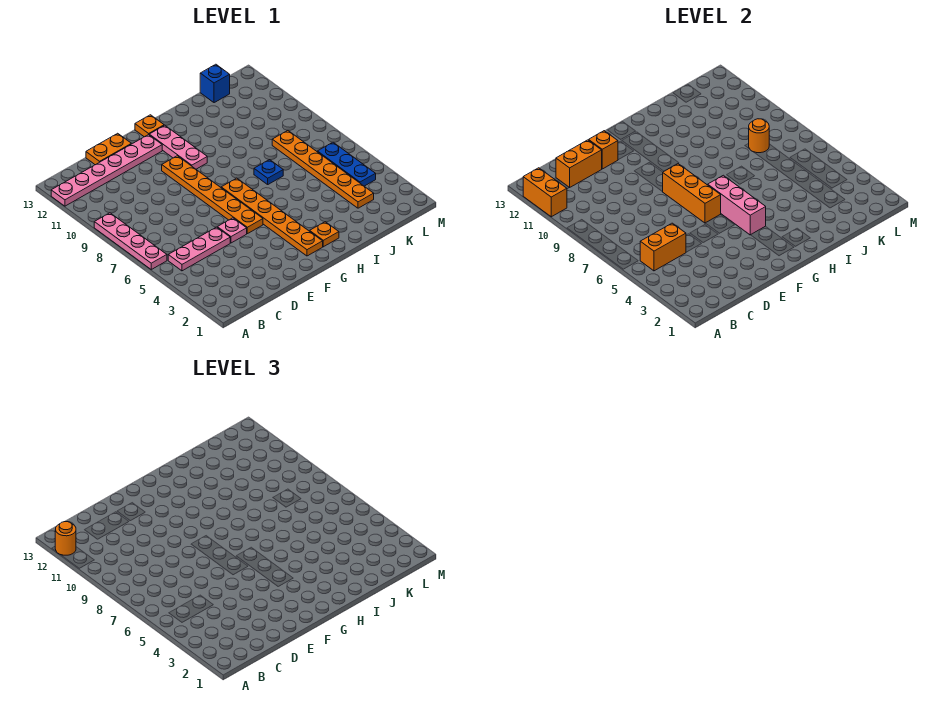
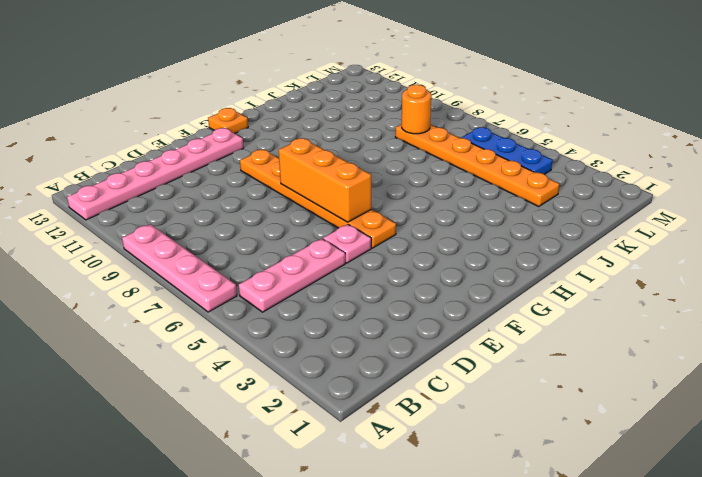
none -> orange 1x2 plate [86,133,131,165]
none -> orange 1x6 plate [221,178,323,256]
none -> pink 1x3 plate [149,125,207,169]

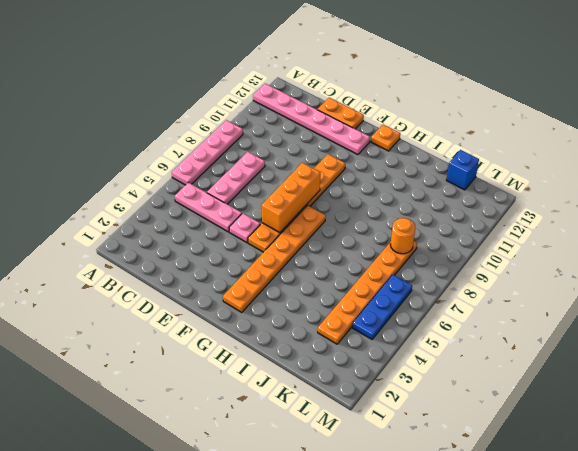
pink 1x3 plate [207,152,265,204] -> pink 1x3 plate moved to [149,125,207,169]
none -> orange 1x1 plate [310,222,339,247]
none -> blue 1x1 plate [254,160,283,184]
none -> orange 1x2 brick [523,168,567,217]

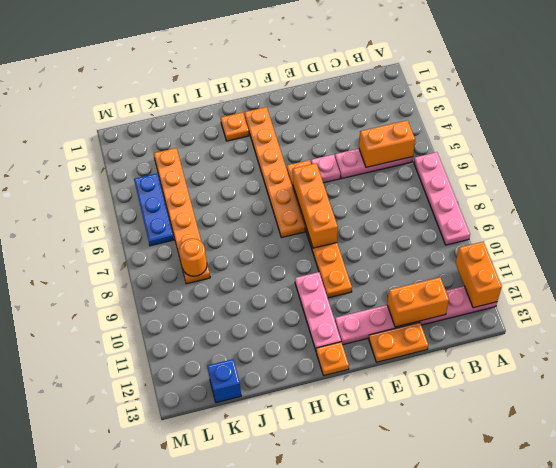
none -> blue 1x1 plate [254,160,283,184]
none -> orange 1x1 brick [589,131,618,169]
none -> pink 1x3 brick [708,175,766,235]

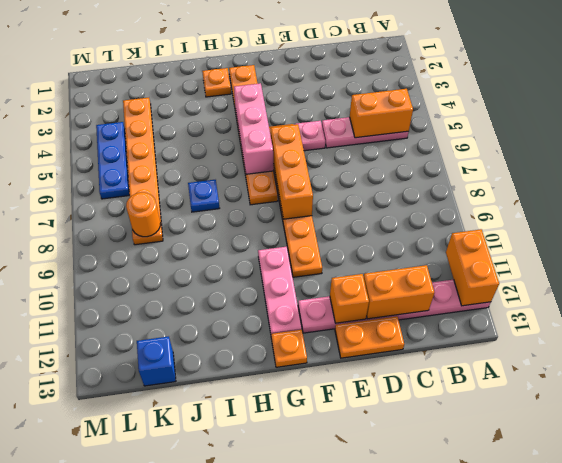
none -> pink 1x4 plate [94,213,167,269]
none -> orange 1x1 round brick [55,522,76,555]

